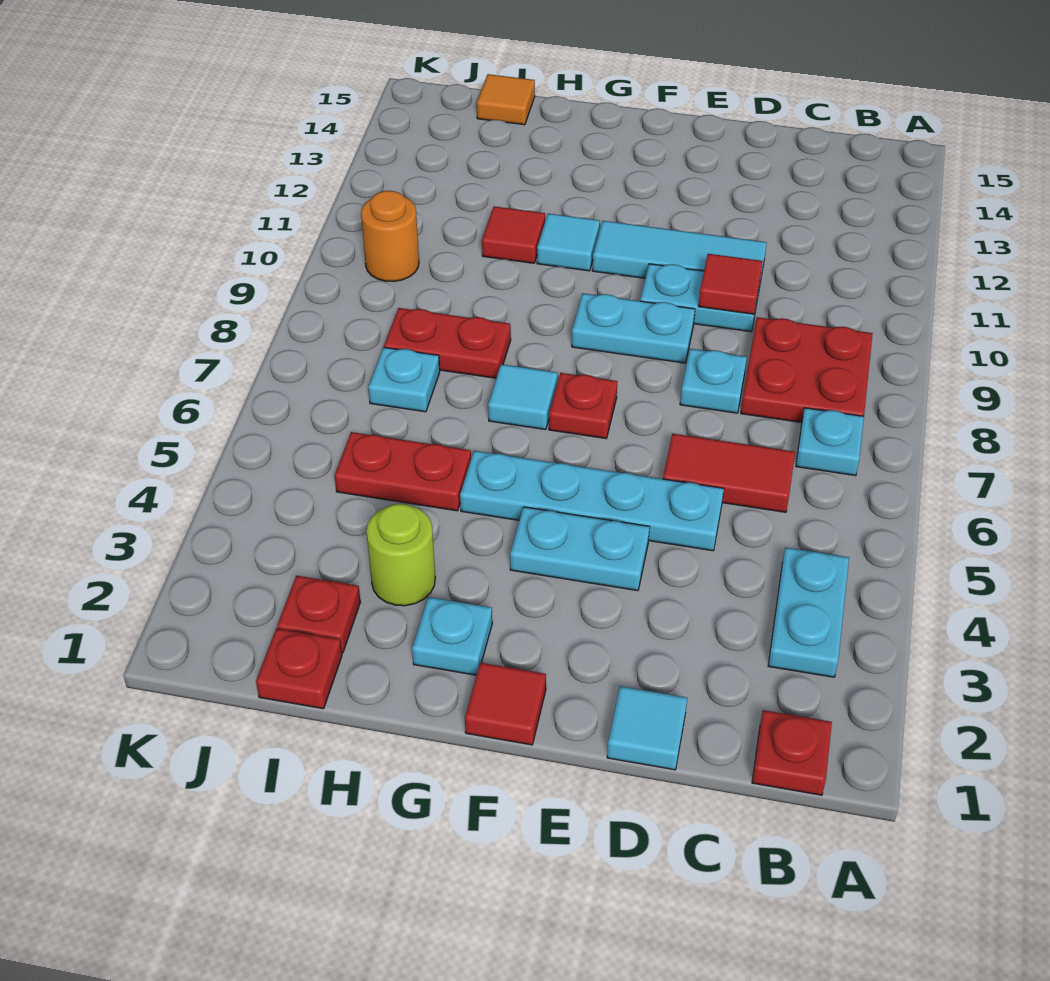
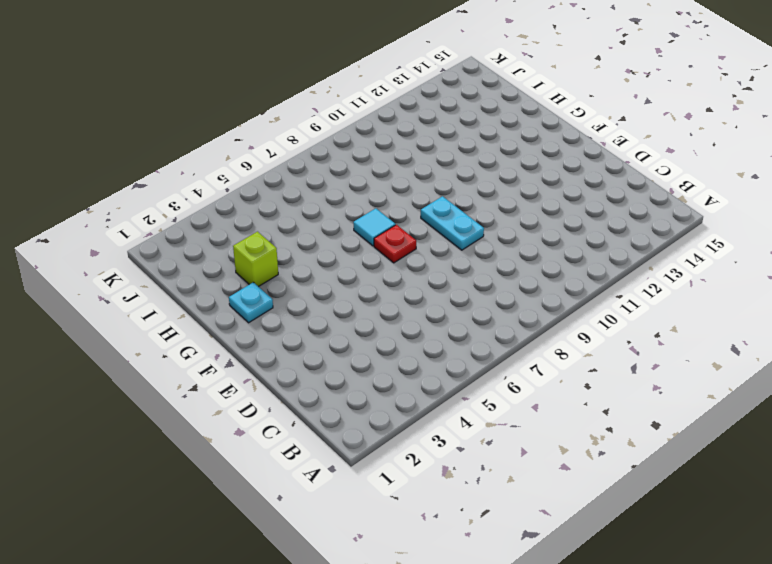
lime 1x1 brick [233,232,278,287] -> lime 1x1 round brick [366,504,435,606]
none -> red 1x1 plate [752,710,832,795]
none -> cyan 1x2 plate [768,547,849,677]
none -> cyan 1x1 plate [796,408,864,476]

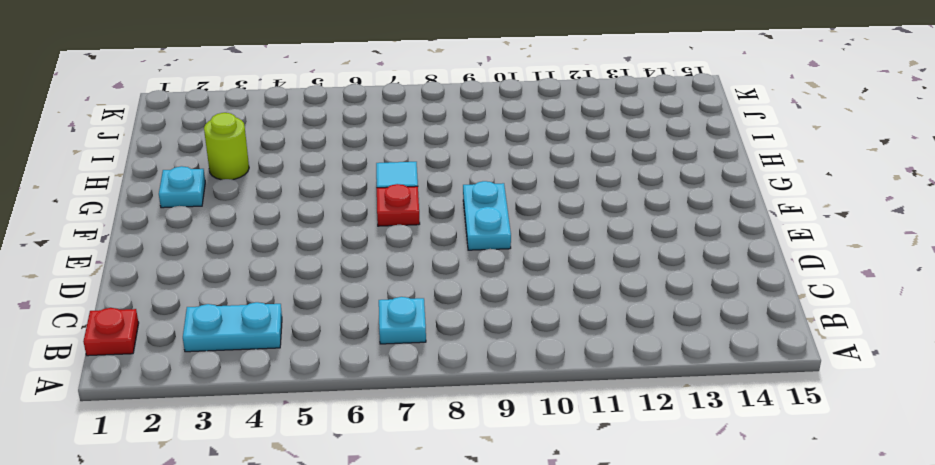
none -> red 2x2 plate [741,317,873,423]
none -> red 1x2 tile [663,434,795,512]
none -> cyan 1x1 tile [607,686,687,770]

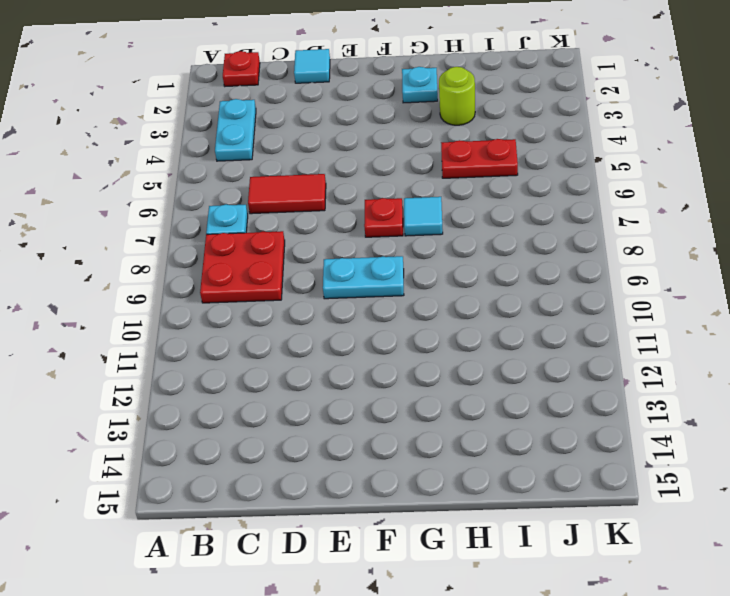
none -> cyan 1x4 plate [460,451,724,551]
none -> cyan 1x1 plate [680,349,747,413]
none -> cyan 1x2 plate [640,264,760,332]

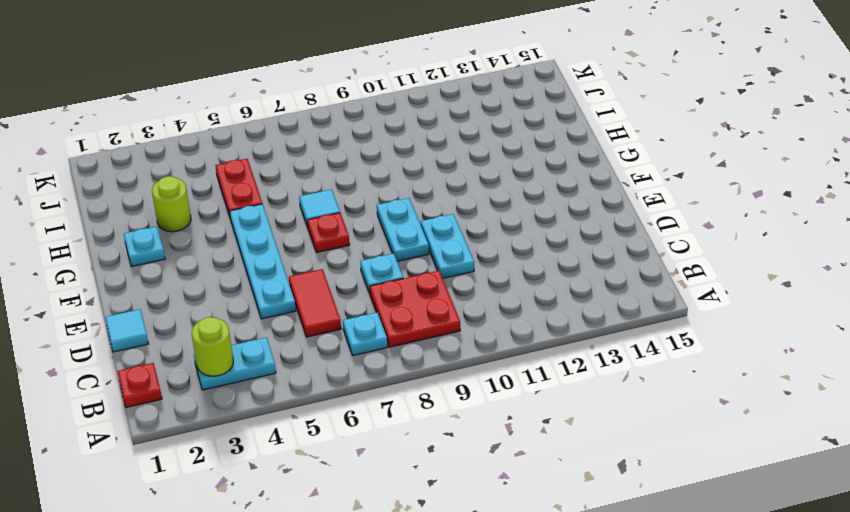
lime 1x1 round brick [192,317,233,376] -> none
none -> cyan 1x3 tile [592,221,767,288]
none -> cyan 1x2 plate [510,507,650,591]
none -> red 1x1 tile [465,663,546,745]

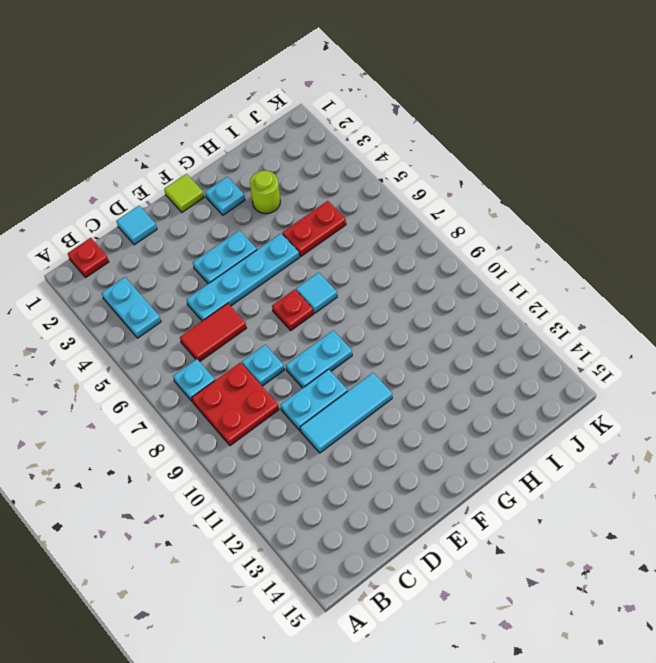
lime 1x1 tile [164,174,204,212] -> red 1x1 tile [465,663,546,745]
none -> cyan 1x1 tile [537,214,600,271]
none -> red 1x2 plate [384,308,511,378]
none -> red 1x1 tile [482,206,545,263]

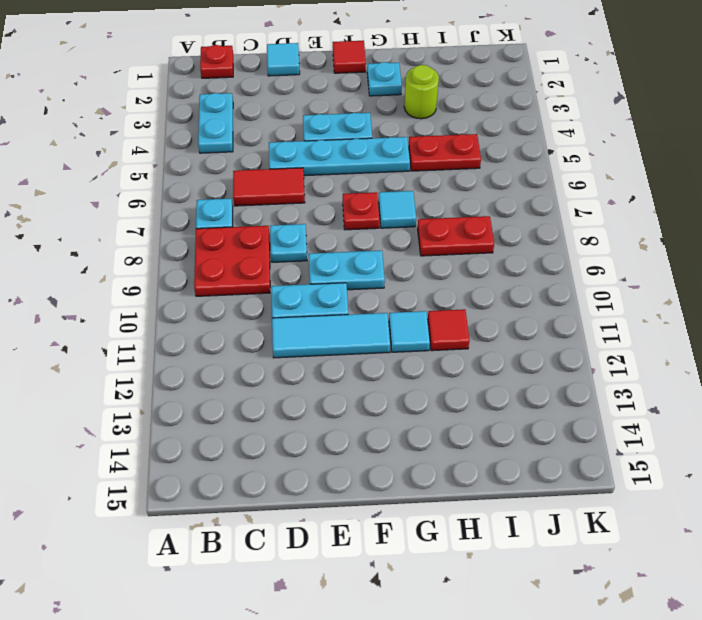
none -> red 1x1 plate [256,628,342,709]
none -> red 1x1 plate [277,576,360,653]
none -> cyan 1x1 plate [368,347,440,412]

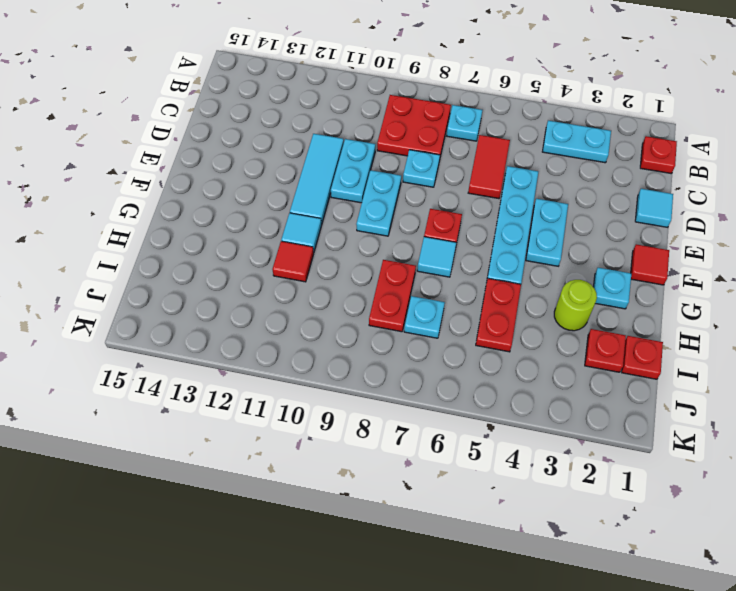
none -> orange 1x1 tile [477,74,535,125]
none -> orange 1x1 round brick [361,191,419,281]
none -> red 1x1 tile [699,254,763,314]

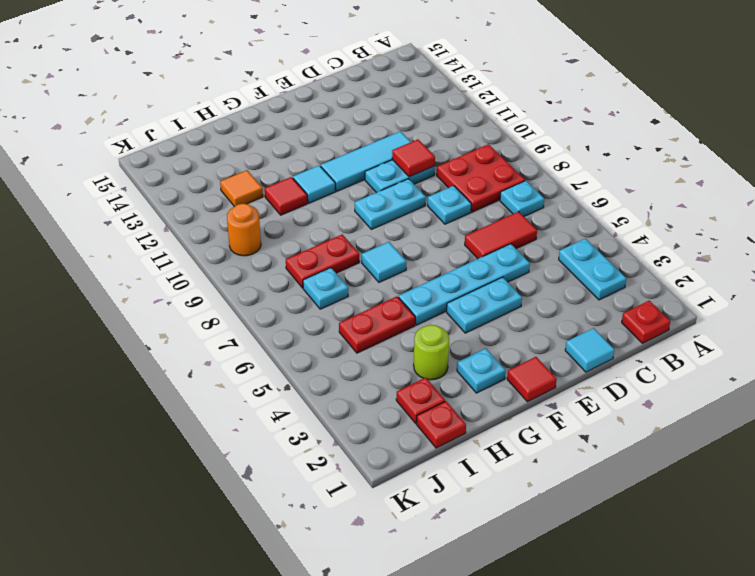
orange 1x1 tile [220,170,263,207] -> orange 1x1 tile moved to [477,74,535,125]
none -> red 1x1 plate [549,373,617,438]

